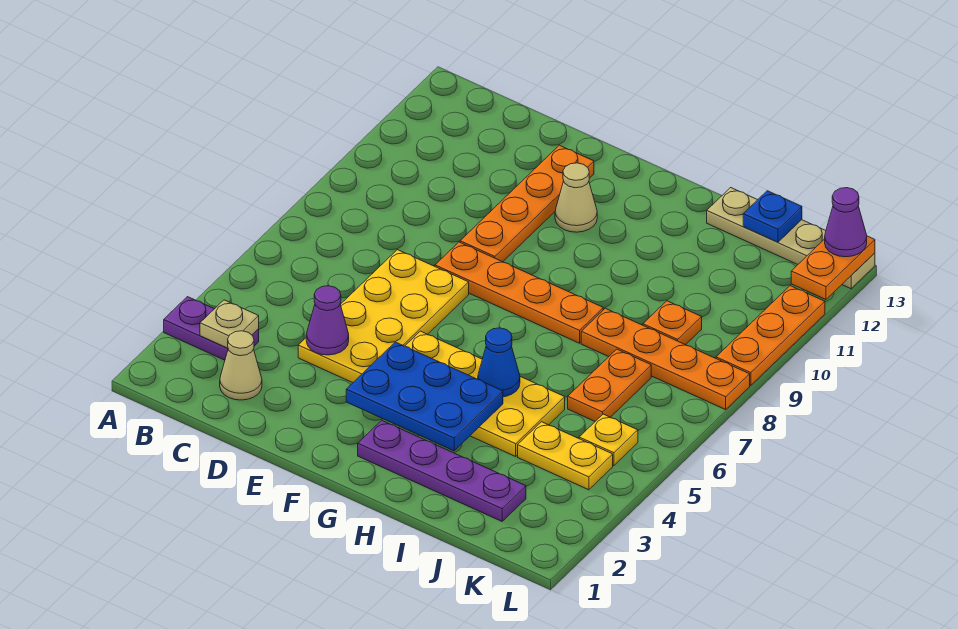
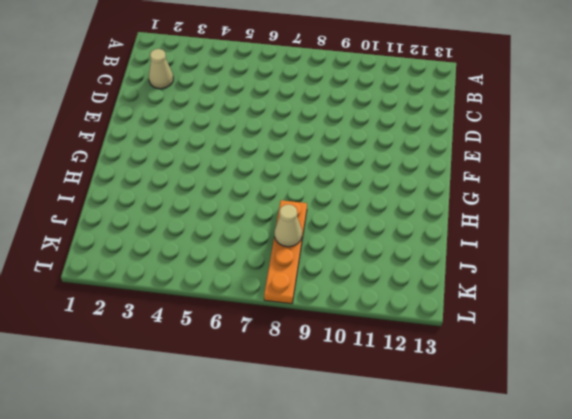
tan 1x1 cone [275,204,302,247] -> tan 1x1 cone moved to [555,163,597,232]
none -> purple 1x2 plate [164,297,259,360]
none -> yellow 2x4 plate [298,250,469,383]
none -> orange 1x4 plate [435,242,603,343]

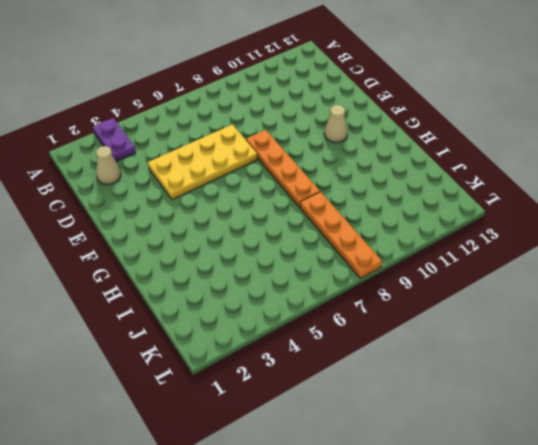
none -> orange 1x4 plate [460,145,594,262]
none -> yellow 2x4 plate [405,331,565,456]
none -> purple 1x4 plate [358,420,526,521]

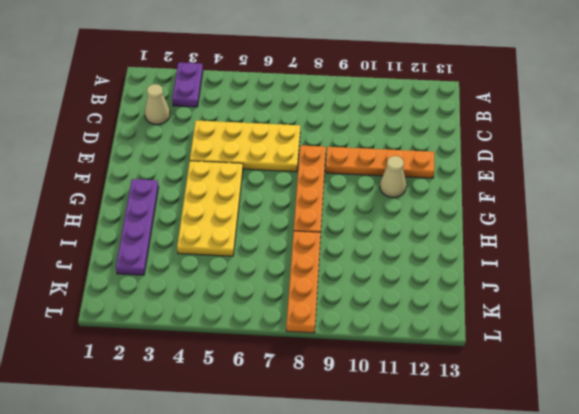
none -> tan 1x4 plate [707,188,875,289]
none -> yellow 1x2 plate [518,422,613,490]
none -> orange 1x2 plate [568,349,651,421]

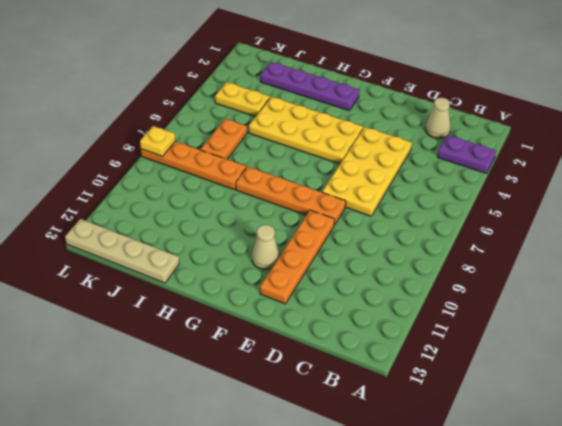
yellow 1x1 plate [140,126,175,156] -> yellow 1x1 plate moved to [579,414,638,466]
none -> orange 1x1 plate [643,301,702,345]
none -> orange 1x3 plate [716,286,825,385]
none -> tan 1x1 plate [200,300,259,348]

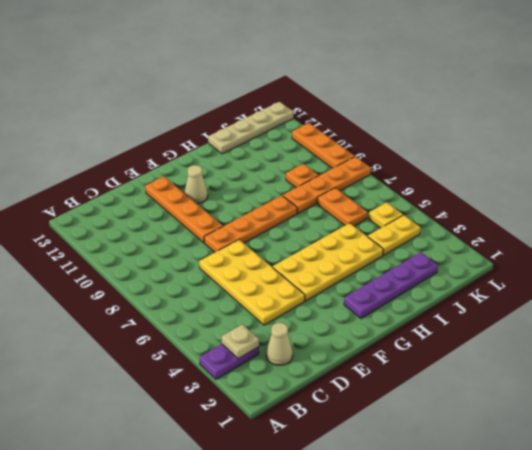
none -> purple 1x1 cone [306,286,349,355]
none -> blue 2x3 plate [346,342,503,451]
none -> blue 1x1 cone [478,328,520,397]

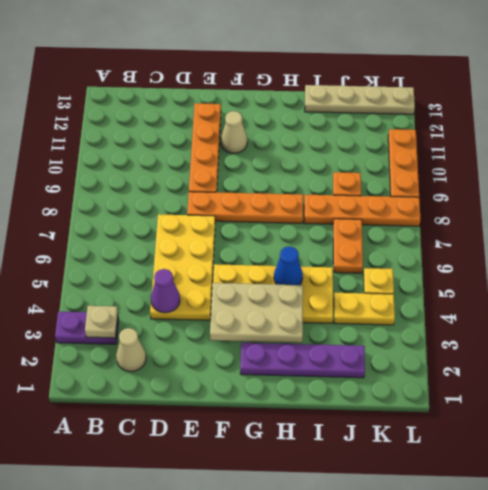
tan 2x3 plate [210,283,303,343] -> blue 2x3 plate [346,342,503,451]
none -> blue 1x1 plate [743,191,802,242]
none -> orange 1x2 plate [791,236,875,299]
none -> purple 1x1 cone [825,188,867,257]

